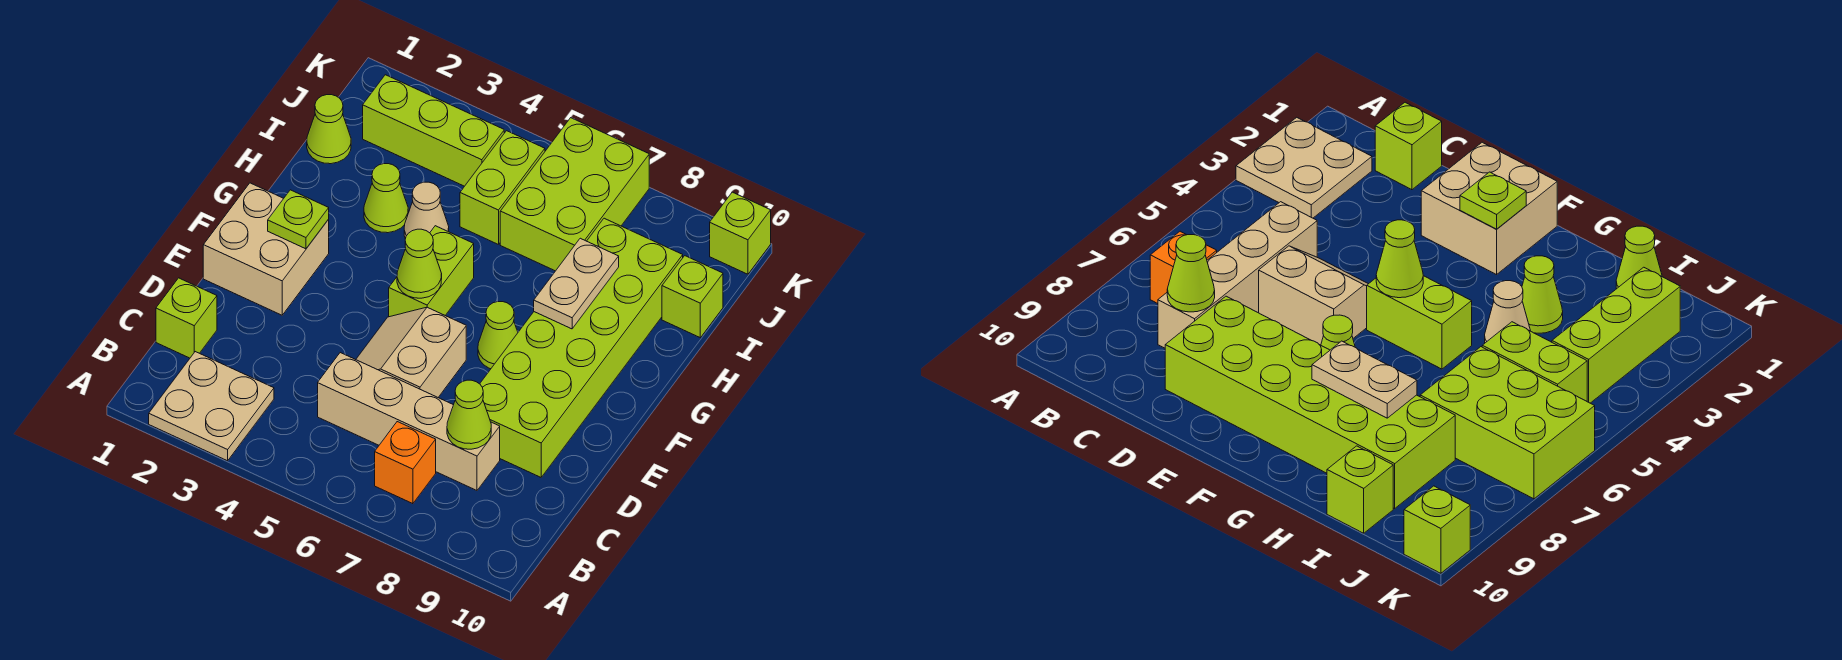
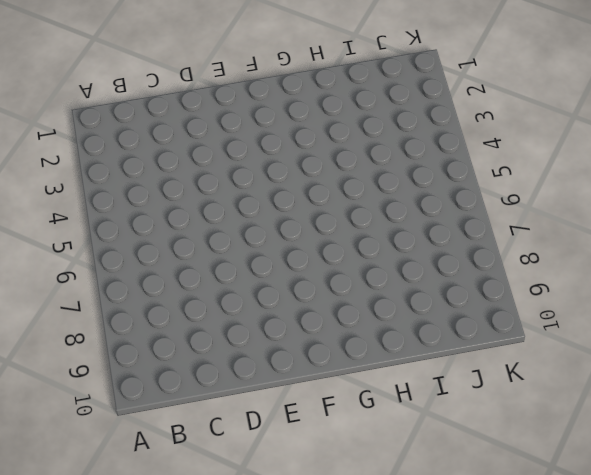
none -> tan 2x2 plate [149,352,274,461]
none -> orange 1x1 brick [375,422,436,504]
none -> lime 1x1 brick [156,278,217,358]

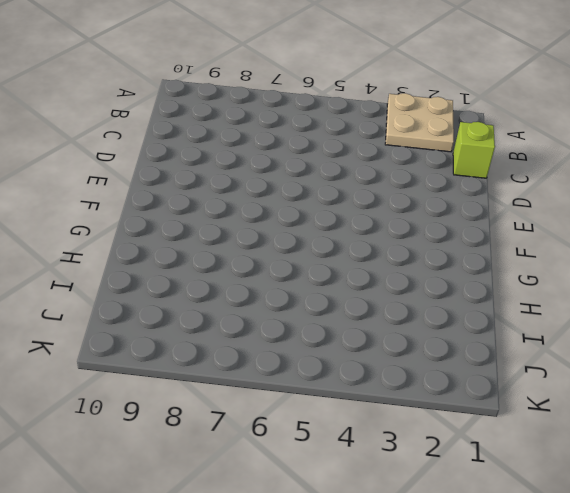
none -> orange 1x1 brick [375,422,436,504]
none -> tan 1x4 brick [318,353,500,490]
none -> tan 2x2 slope [356,307,466,397]

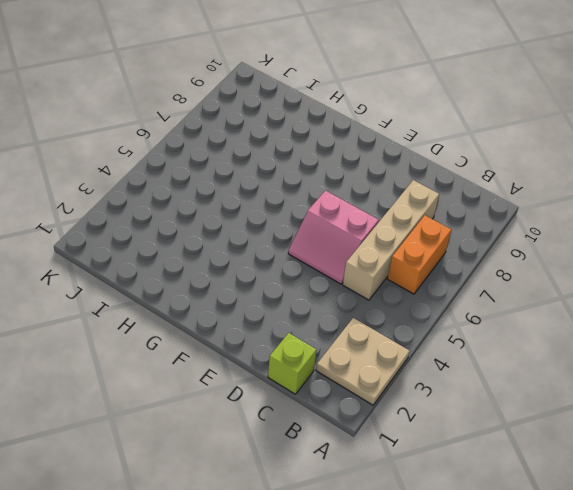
orange 1x2 brick [388,215,451,294] -> orange 1x1 brick [375,422,436,504]
pink 2x2 slope [288,191,379,284] -> tan 2x2 slope [356,307,466,397]
none -> lime 2x6 brick [480,218,683,477]
none -> tan 2x2 brick [203,183,329,315]
none -> lime 1x2 brick [389,226,474,317]

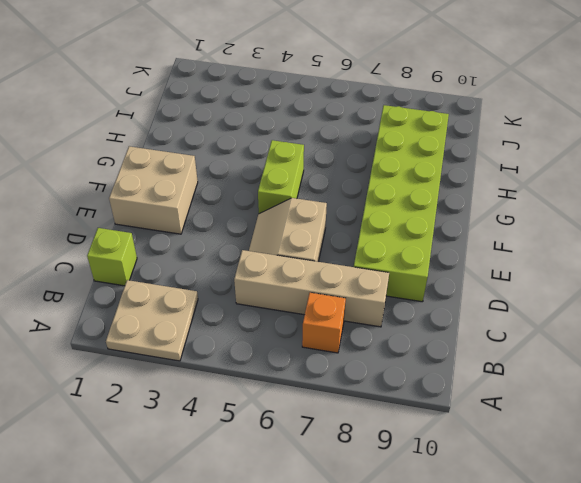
none -> lime 1x1 cone [478,302,518,369]
none -> lime 1x1 cone [364,164,408,233]
none -> tan 1x1 cone [404,182,449,239]

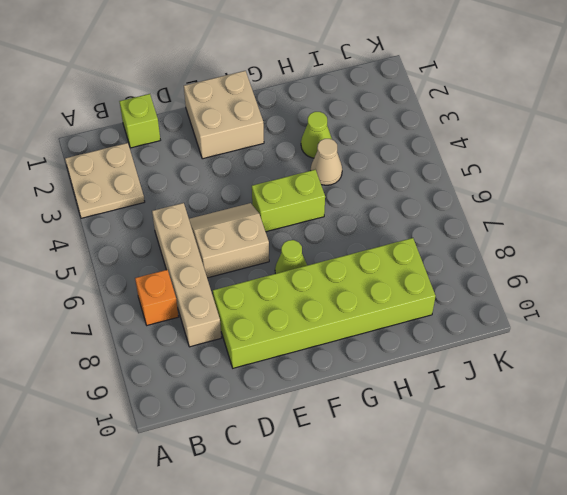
none -> lime 1x1 cone [307,95,351,164]
none -> lime 1x2 brick [460,131,545,245]
none -> lime 2x3 brick [500,118,649,271]

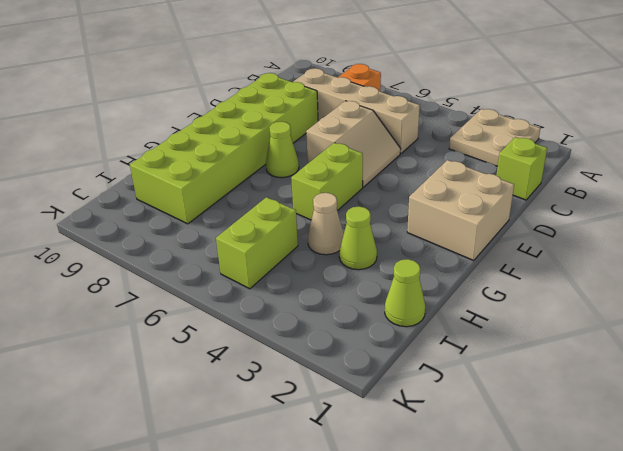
none -> lime 2x3 brick [500,118,649,271]
none -> lime 1x1 brick [662,256,723,338]
none -> lime 1x3 brick [363,75,504,186]

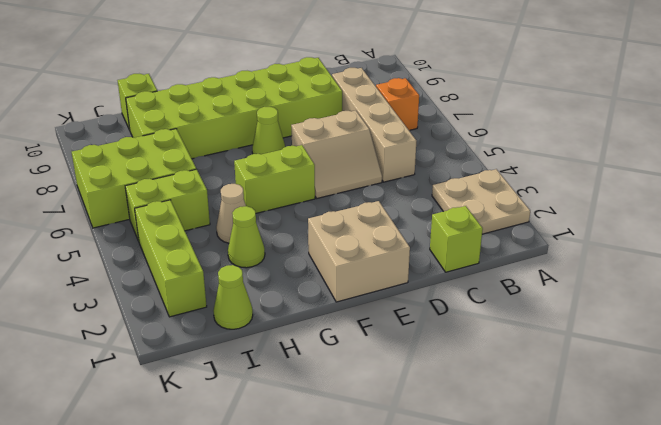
none -> lime 1x1 brick [710,192,771,274]
none -> lime 1x1 cone [447,380,491,449]
none -> lime 1x1 plate [268,190,329,249]

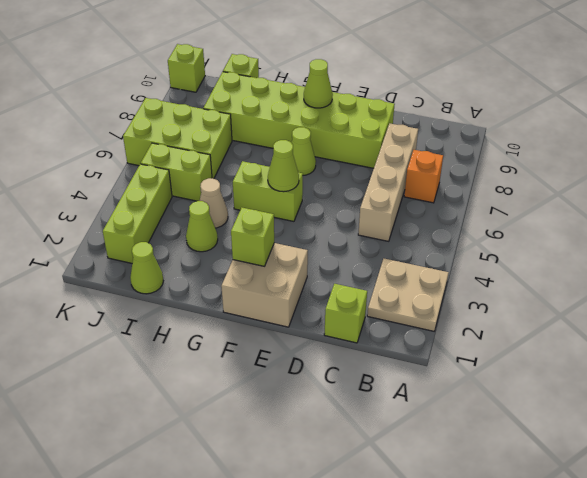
lime 1x1 brick [231,208,274,266] -> lime 1x1 plate [268,190,329,249]
lime 1x1 cone [304,59,333,108] -> lime 1x1 cone moved to [447,380,491,449]
none -> tan 2x2 slope [356,307,466,397]
none -> tan 1x2 plate [534,238,619,329]

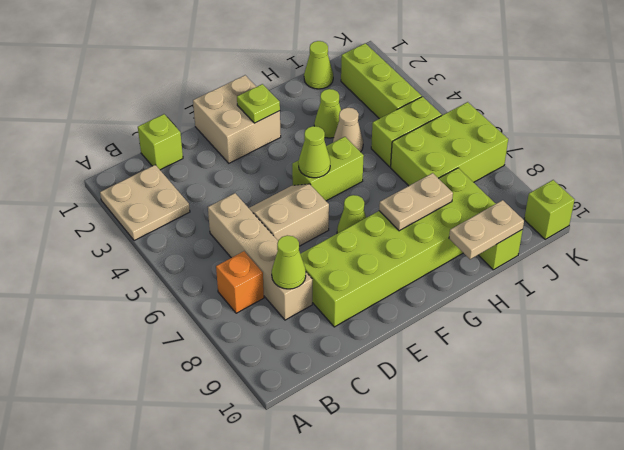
tan 1x2 plate [449,200,524,259] -> none

